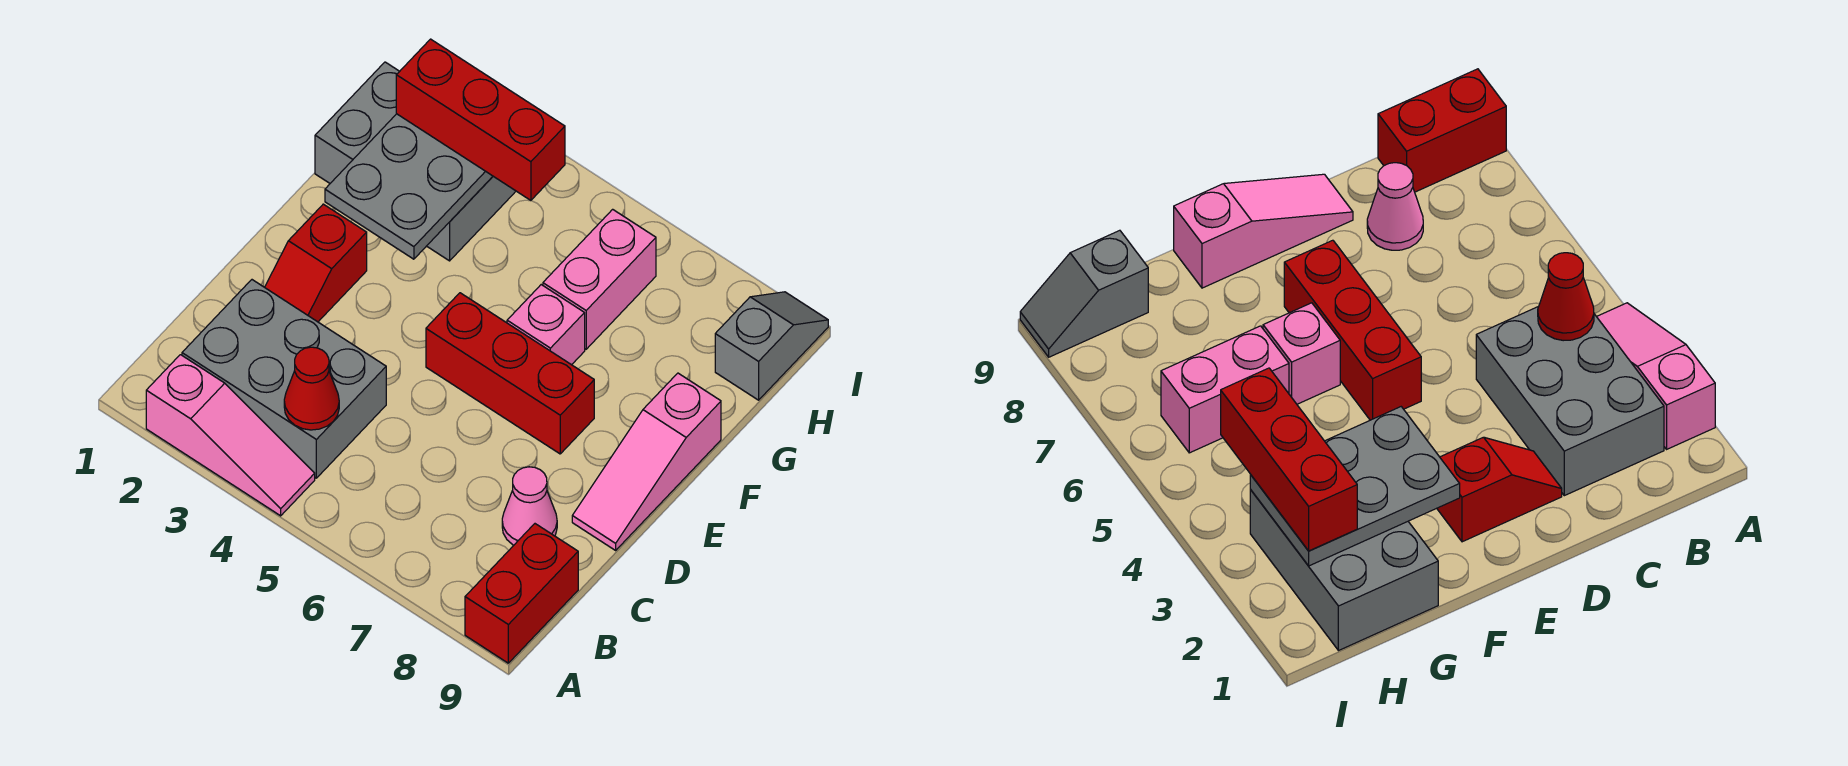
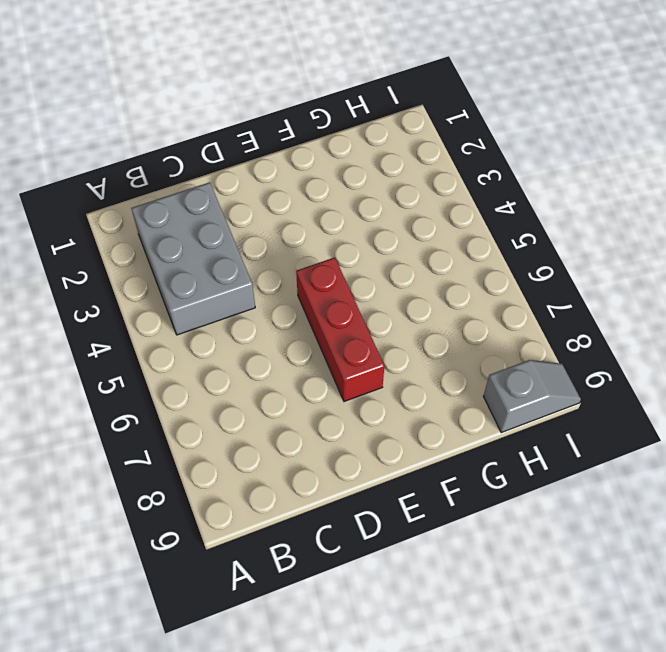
none -> pink 1x3 slope [146,355,315,516]
none -> red 1x2 brick [465,524,578,663]
none -> pink 1x1 cone [502,467,557,545]

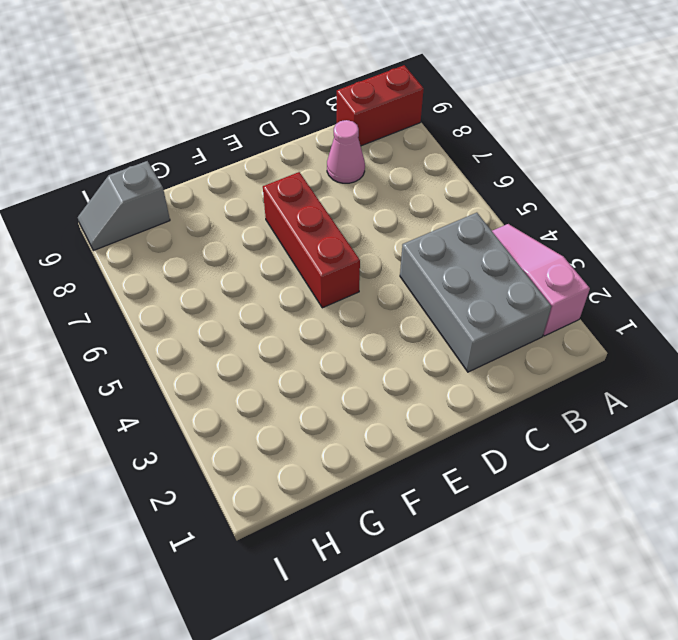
none -> red 1x2 slope [265,204,367,322]
none -> pink 1x3 slope [572,373,721,550]
none -> pink 1x1 brick [507,285,585,365]

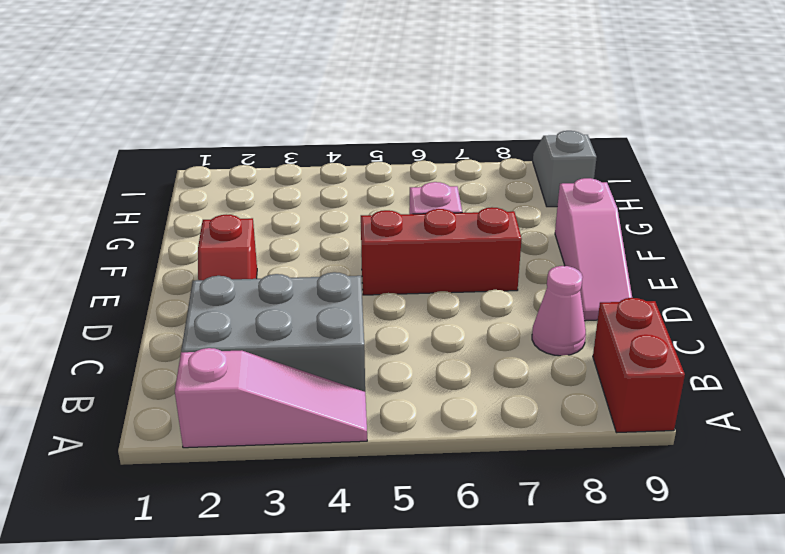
none -> grey 2x3 brick [315,62,516,261]
none -> pink 1x2 brick [543,209,656,349]
none -> red 1x1 cone [284,347,339,430]

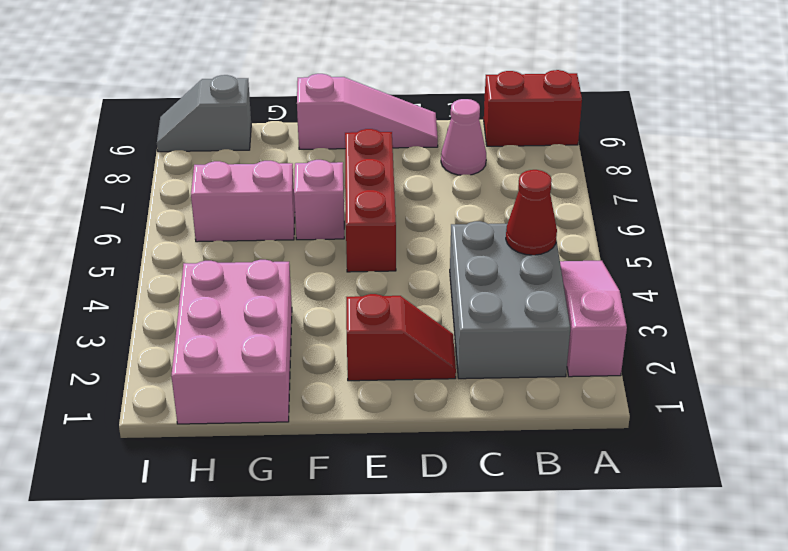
pink 2x3 brick [171,260,292,424] -> grey 2x3 brick [315,62,516,261]
none -> grey 2x3 plate [325,114,493,259]
none -> red 1x3 brick [396,39,565,201]

